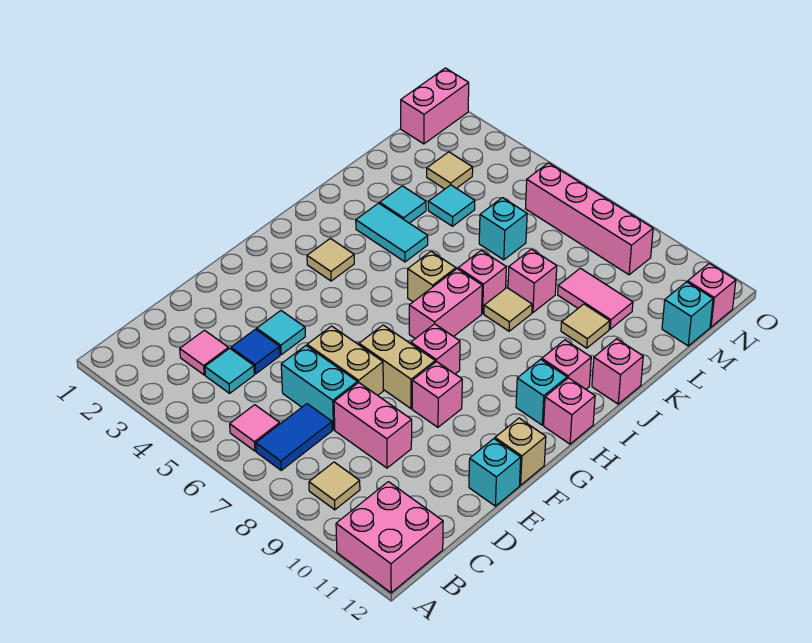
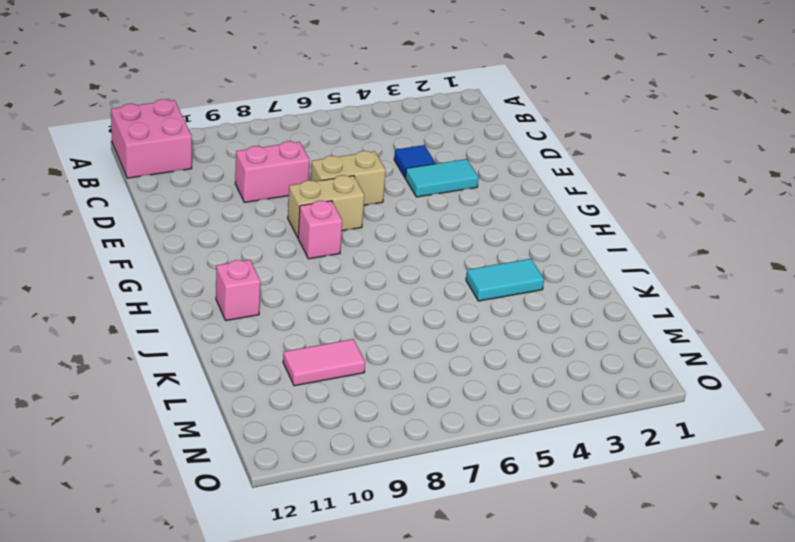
cyan 1x2 tile [405,159,479,197] -> cyan 1x1 tile [257,311,305,355]
none -> pink 1x1 tile [230,405,280,451]
none -> blue 1x2 tile [256,404,332,470]
none -> tan 1x1 tile [309,462,360,510]
none -> pink 1x1 tile [180,330,229,375]

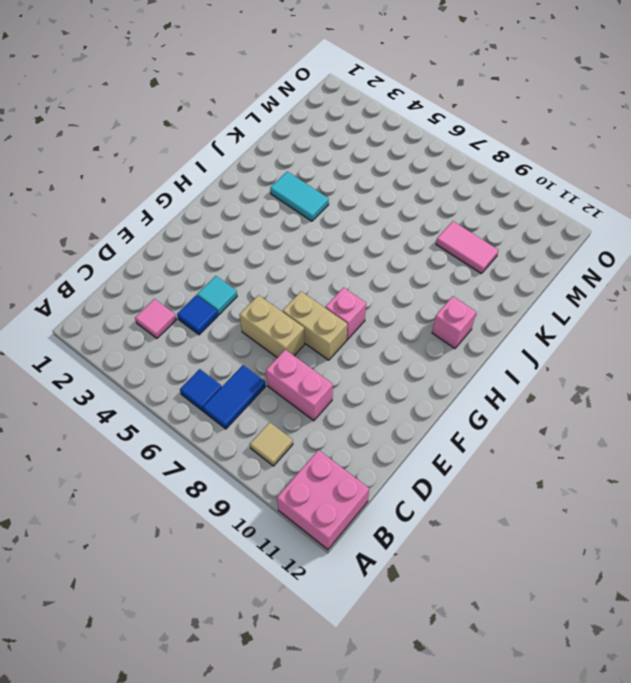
blue 1x1 tile [180,369,222,411] -> pink 1x1 tile [230,405,280,451]
none -> cyan 1x1 tile [205,348,254,393]
none -> cyan 1x2 brick [281,346,357,430]
none -> cyan 1x1 brick [469,439,521,506]
none -> pink 1x1 brick [412,361,462,427]

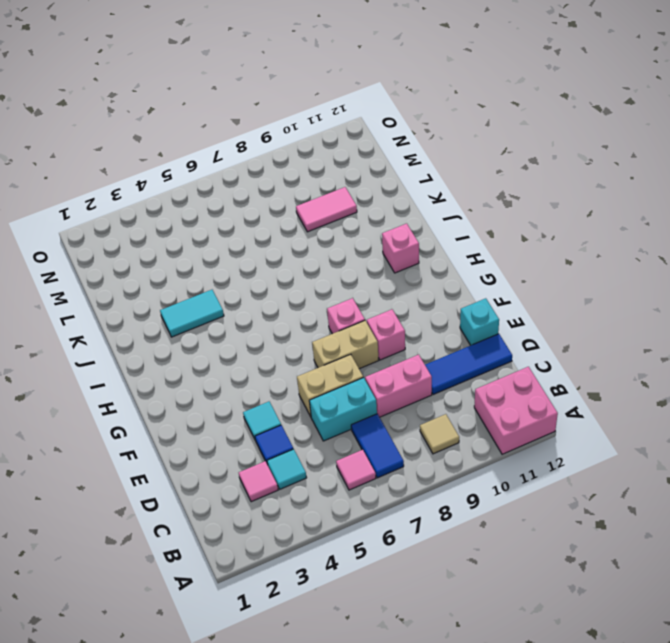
blue 1x3 tile [425,334,512,395] -> none
none -> tan 1x1 brick [495,418,546,485]
none -> tan 1x1 tile [307,238,354,281]
none -> pink 1x2 brick [409,269,482,339]
none -> cyan 1x1 brick [516,359,567,425]

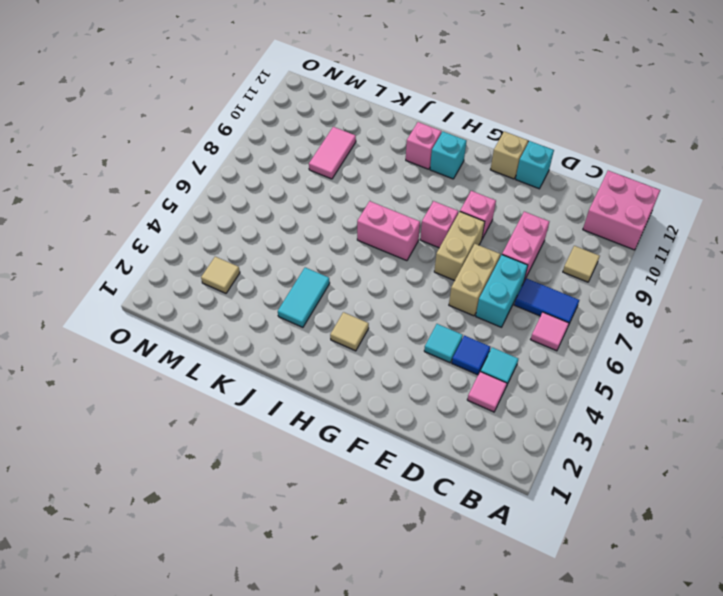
none -> pink 1x1 brick [544,378,595,444]
none -> tan 1x1 brick [408,252,456,302]
none -> pink 1x1 brick [458,250,506,314]
none -> tan 1x1 tile [484,288,532,331]

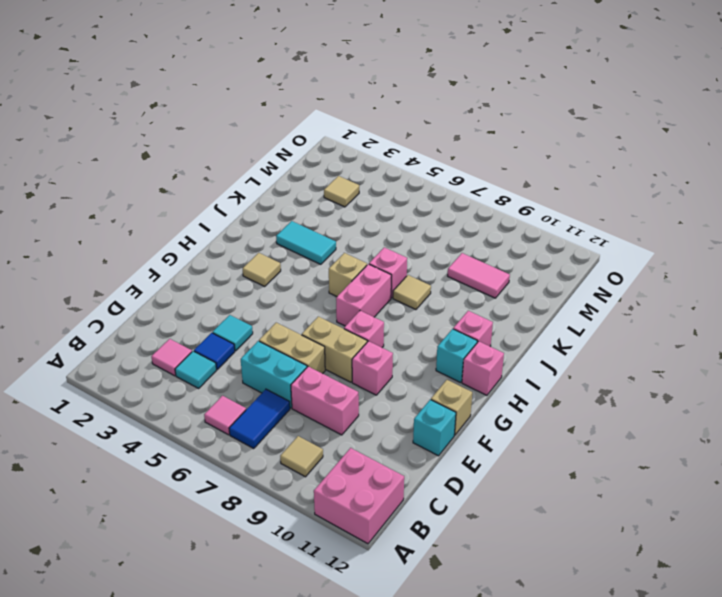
none -> pink 1x1 brick [592,339,643,404]
none -> cyan 1x1 tile [380,186,426,223]
none -> pink 1x1 brick [508,249,557,313]
none -> tan 1x1 tile [561,304,610,348]

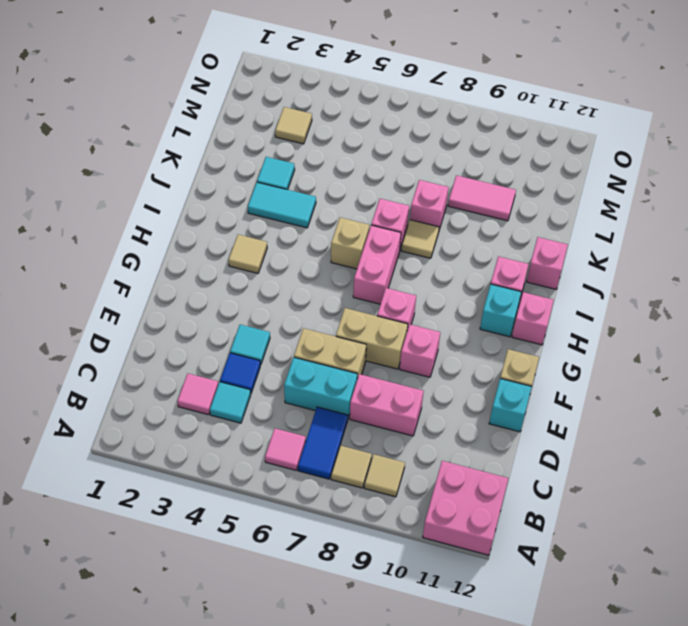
tan 1x1 tile [331,446,372,488] -> tan 1x1 tile moved to [561,304,610,348]
none -> cyan 1x1 tile [428,185,475,226]
none -> cyan 1x1 brick [479,198,527,260]
none -> cyan 1x1 brick [662,282,713,346]
none -> pink 1x2 brick [401,68,469,144]

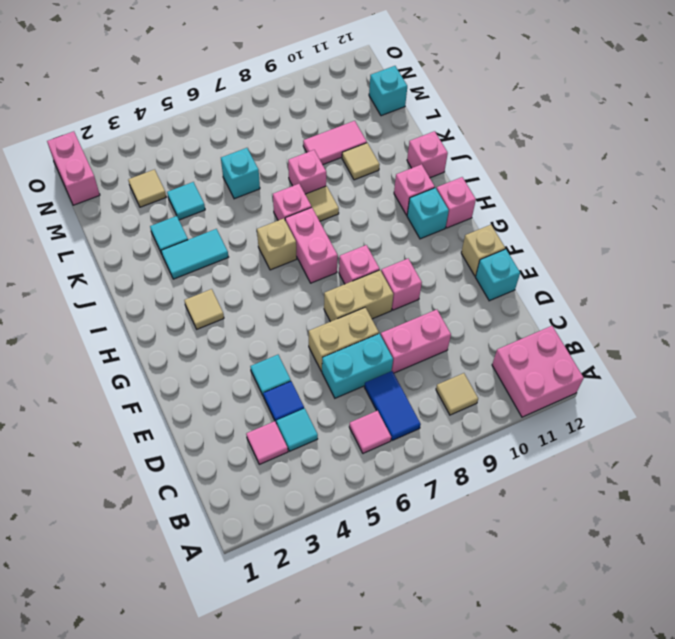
none -> pink 1x4 brick [525,163,653,275]
none -> pink 1x1 brick [688,263,736,327]

